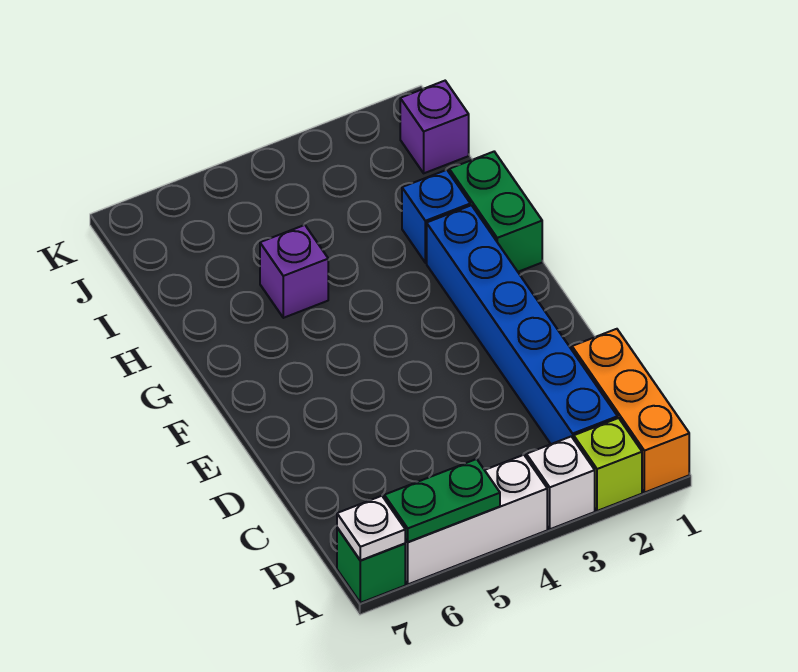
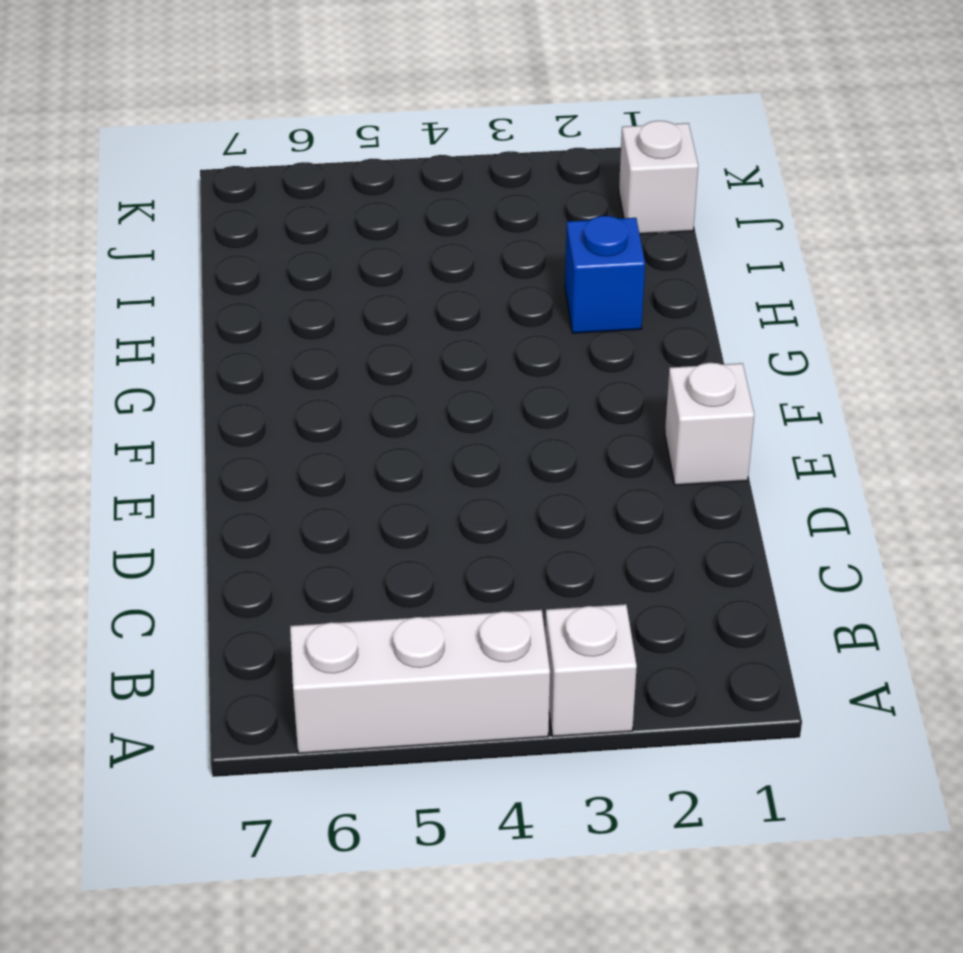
white 1x1 brick [665,363,754,485] -> none
white 1x1 brick [619,121,698,234] -> purple 1x1 brick [400,81,469,173]
none -> orange 1x3 brick [572,329,689,493]
none -> lime 1x1 brick [574,418,642,511]
none -> green 1x1 brick [337,528,405,603]

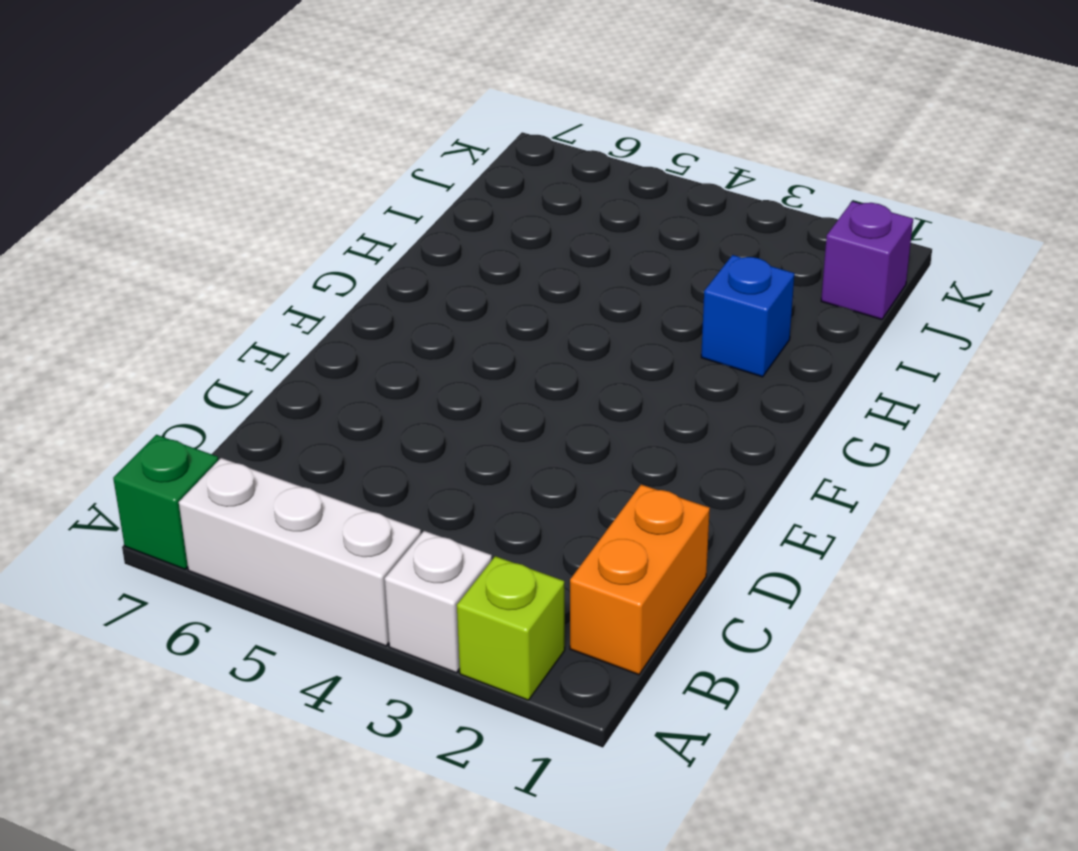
orange 1x2 brick [570,485,710,675] -> orange 1x3 brick [572,329,689,493]
none -> blue 1x6 brick [427,205,618,444]
none -> green 1x2 brick [449,152,542,272]
none -> purple 1x1 brick [260,225,328,318]

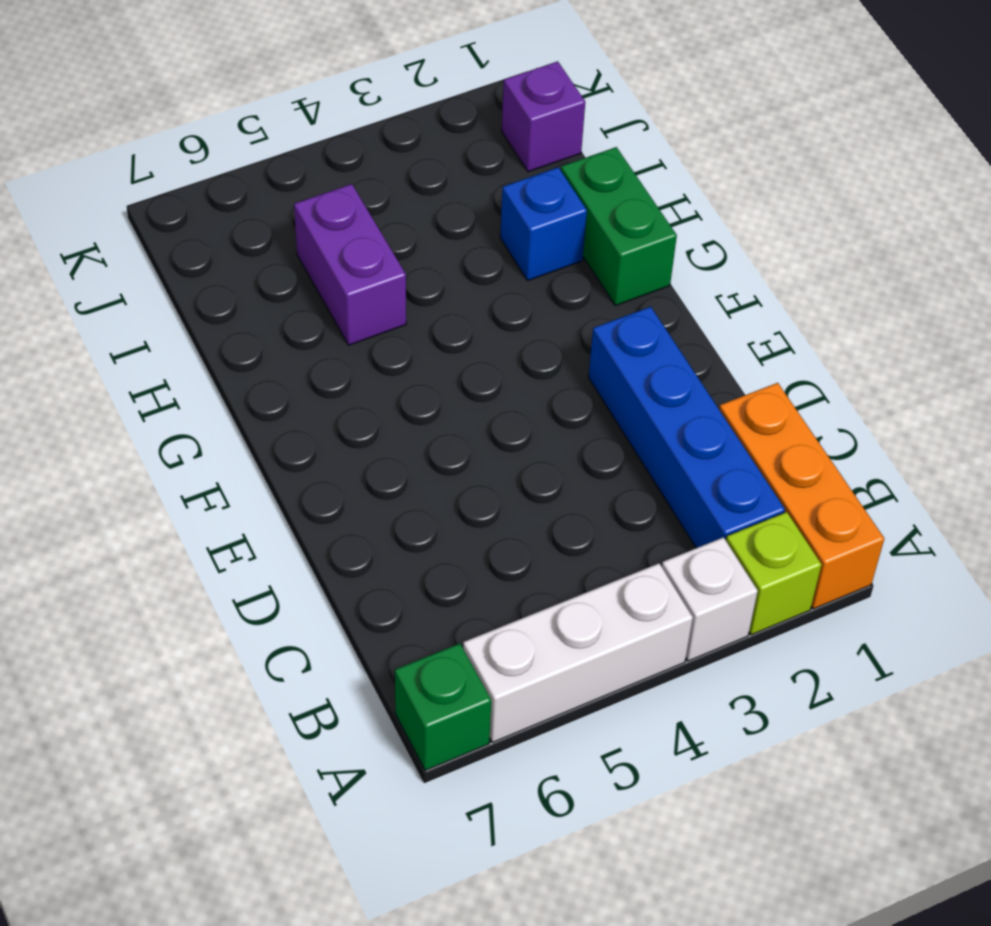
blue 1x4 brick [588,307,785,548] -> blue 1x6 brick [427,205,618,444]
purple 1x2 brick [294,184,406,345] -> purple 1x1 brick [260,225,328,318]
none -> green 1x2 plate [384,459,500,542]
none -> white 1x1 plate [337,496,406,560]

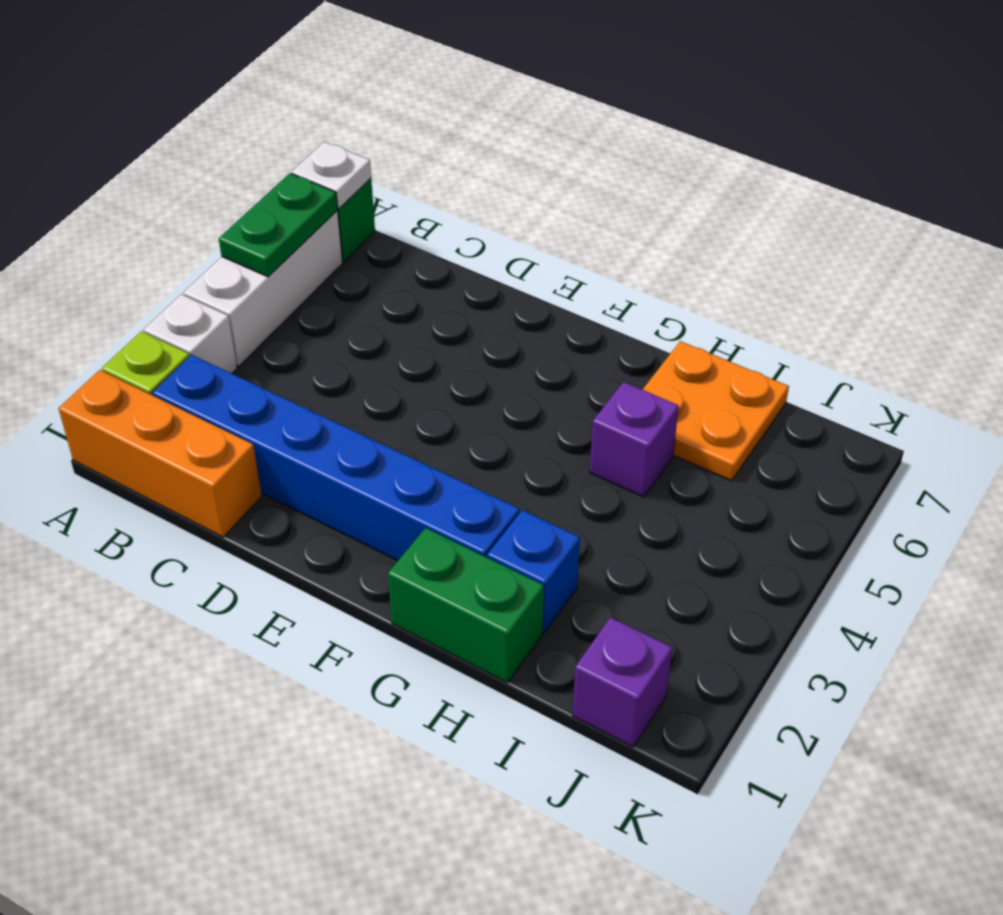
orange 2x2 plate [643,341,789,481] -> none

